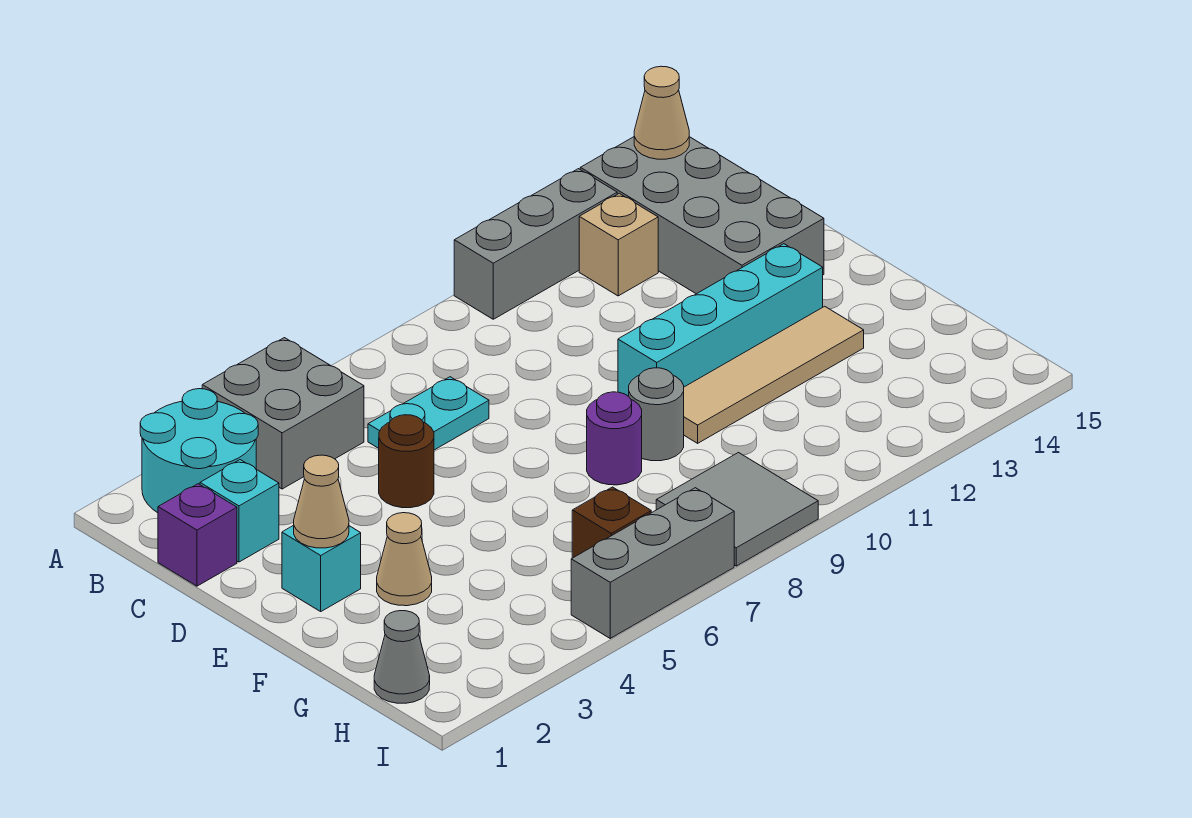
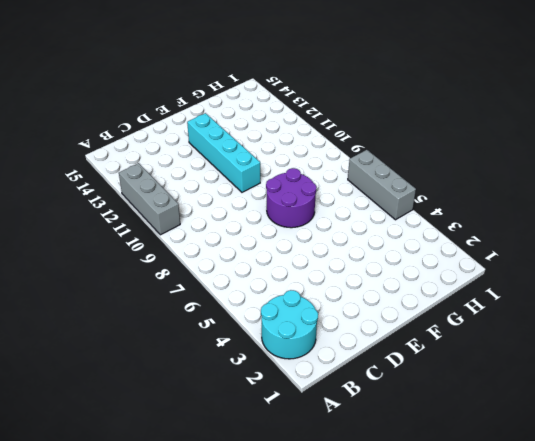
purple 2x2 round brick [266,168,317,228] -> purple 1x1 round brick [587,392,642,485]
none -> grey 2x2 brick [202,338,364,489]
none -> grey 2x4 brick [580,137,824,294]
none -> tan 1x1 brick [579,193,658,296]

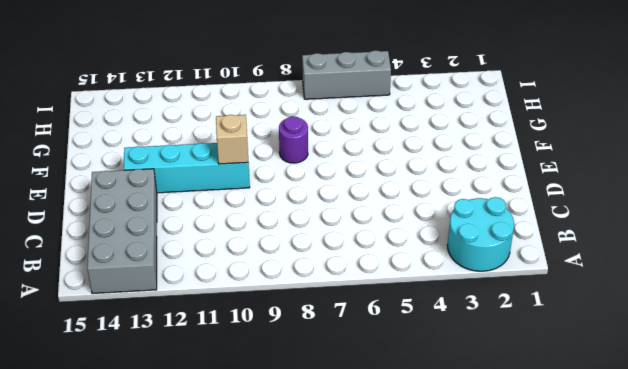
tan 1x1 brick [216,115,248,164] -> tan 1x1 brick moved to [579,193,658,296]
none -> grey 2x2 brick [202,338,364,489]
none -> grey 1x3 brick [454,169,617,319]
none -> purple 1x1 brick [158,484,237,586]

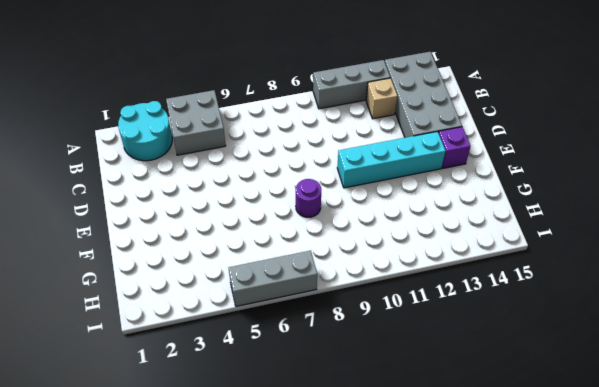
purple 1x1 brick [439,127,471,168] -> purple 1x1 brick moved to [158,484,237,586]
none -> cyan 1x1 brick [200,460,279,562]
none -> cyan 1x2 plate [368,377,489,450]
none -> brown 1x1 round brick [379,415,434,508]

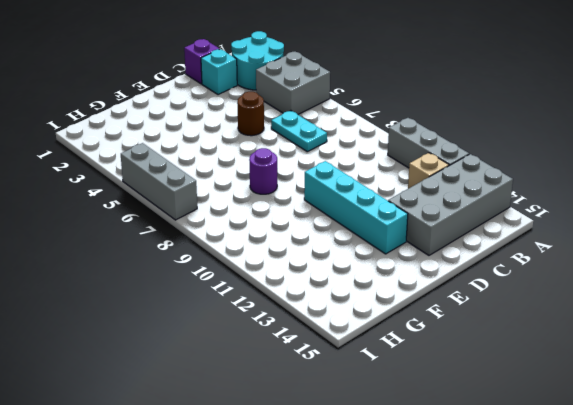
none -> cyan 1x1 brick [282,525,361,611]
none -> tan 1x1 cone [377,513,432,606]
none -> grey 1x1 round brick [629,368,684,461]

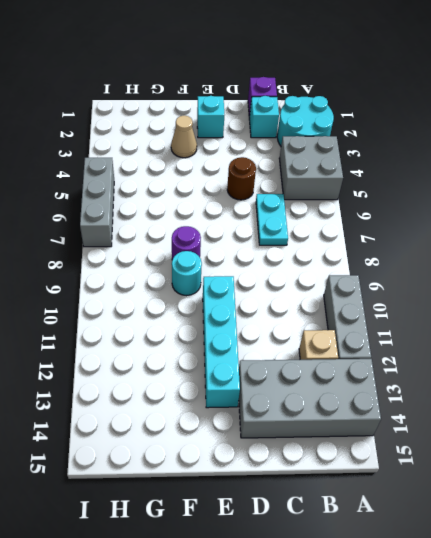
cyan 1x1 round brick [172,251,202,296] -> grey 1x1 round brick [629,368,684,461]
none -> tan 1x4 tile [684,306,864,443]
none -> grey 1x1 cone [374,611,430,703]
none -> brown 1x1 brick [572,487,651,558]

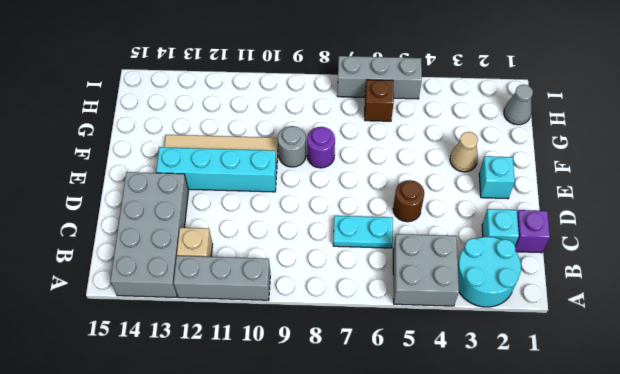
none -> grey 2x2 tile [656,453,818,566]
none -> tan 1x1 cone [634,66,689,159]
none -> tan 1x1 cone [294,455,349,548]

